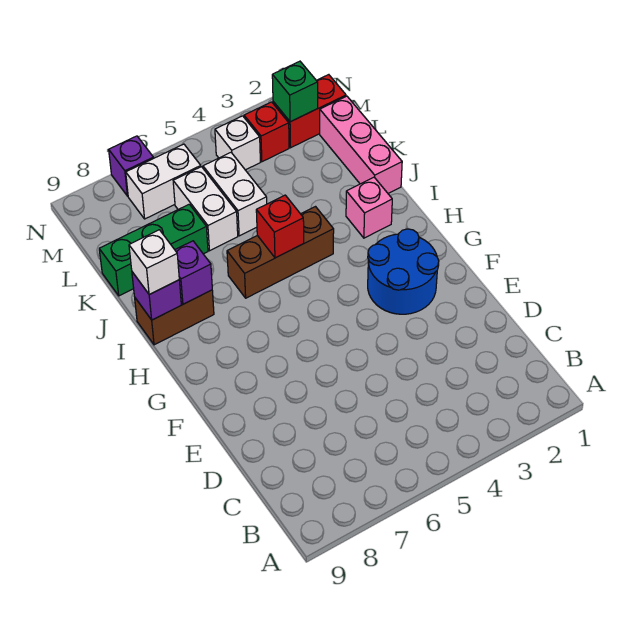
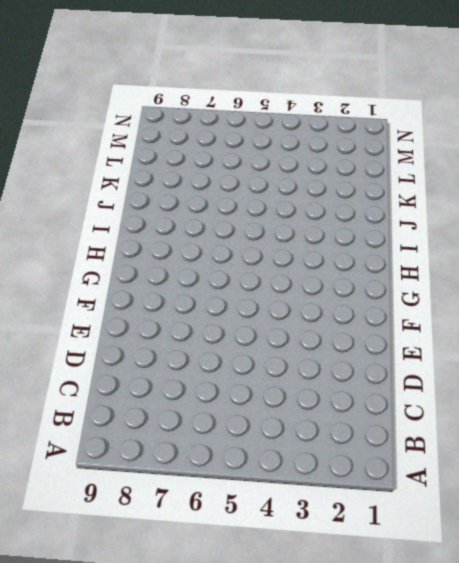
none -> blue 2x2 round brick [368,229,439,314]
none -> pink 1x1 brick [346,177,392,238]
none -> brown 1x3 brick [227,207,334,298]

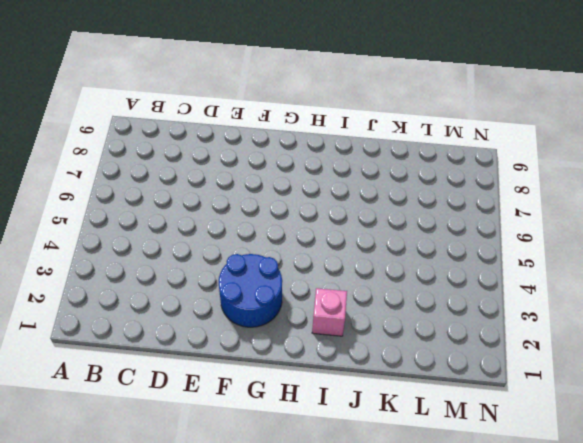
none -> brown 1x3 brick [227,207,334,298]
none -> brown 1x2 brick [135,290,214,345]
none -> pink 1x3 brick [320,96,402,193]

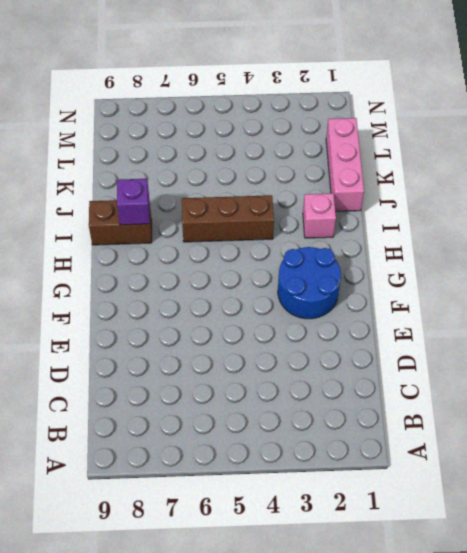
none -> white 1x2 brick [203,153,267,236]
none -> white 1x2 brick [173,167,238,251]
none -> green 1x3 brick [99,204,208,296]

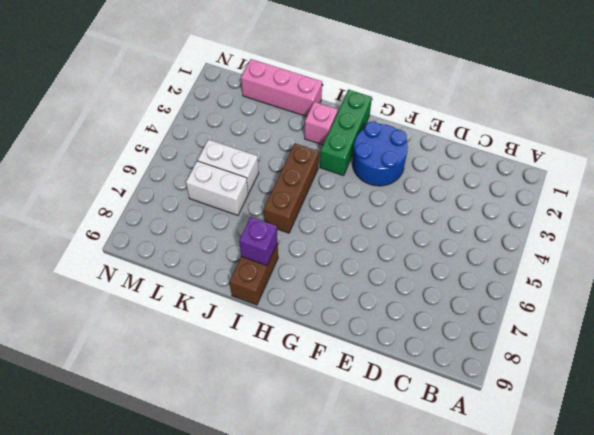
green 1x3 brick [320,90,372,176] -> green 1x3 brick moved to [99,204,208,296]
none -> red 1x2 brick [273,75,346,148]
none -> red 1x1 brick [244,102,289,162]
none -> white 1x1 brick [215,116,260,170]

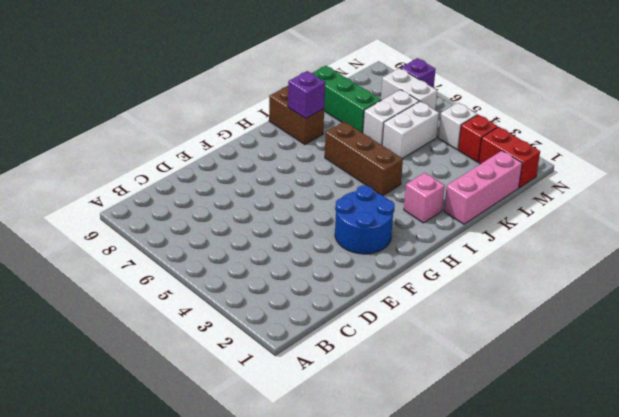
none -> red 1x1 brick [256,195,304,258]
none -> purple 1x1 brick [132,272,181,320]
none -> green 1x1 brick [272,61,318,122]

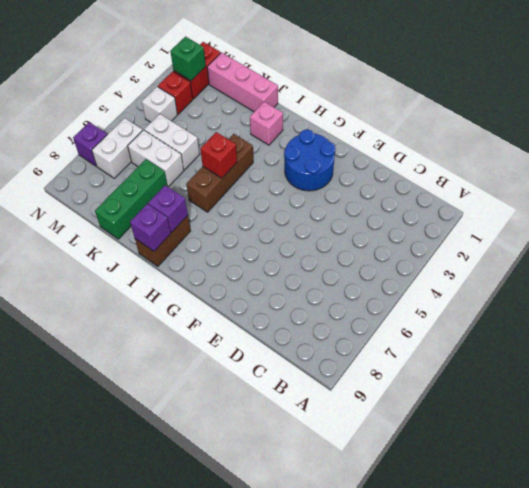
none -> white 1x1 brick [129,230,179,295]

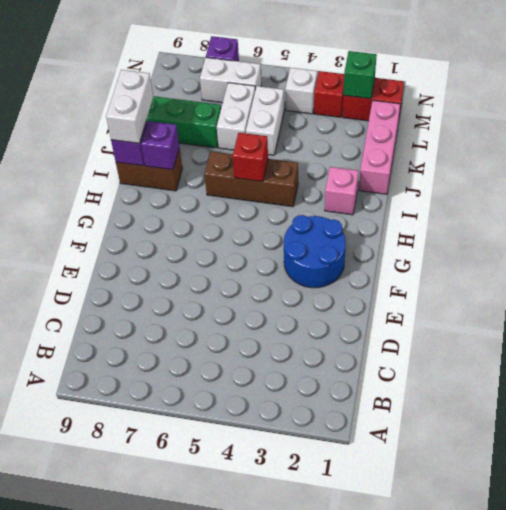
white 1x2 brick [106,70,153,143] -> white 1x1 brick [129,230,179,295]

